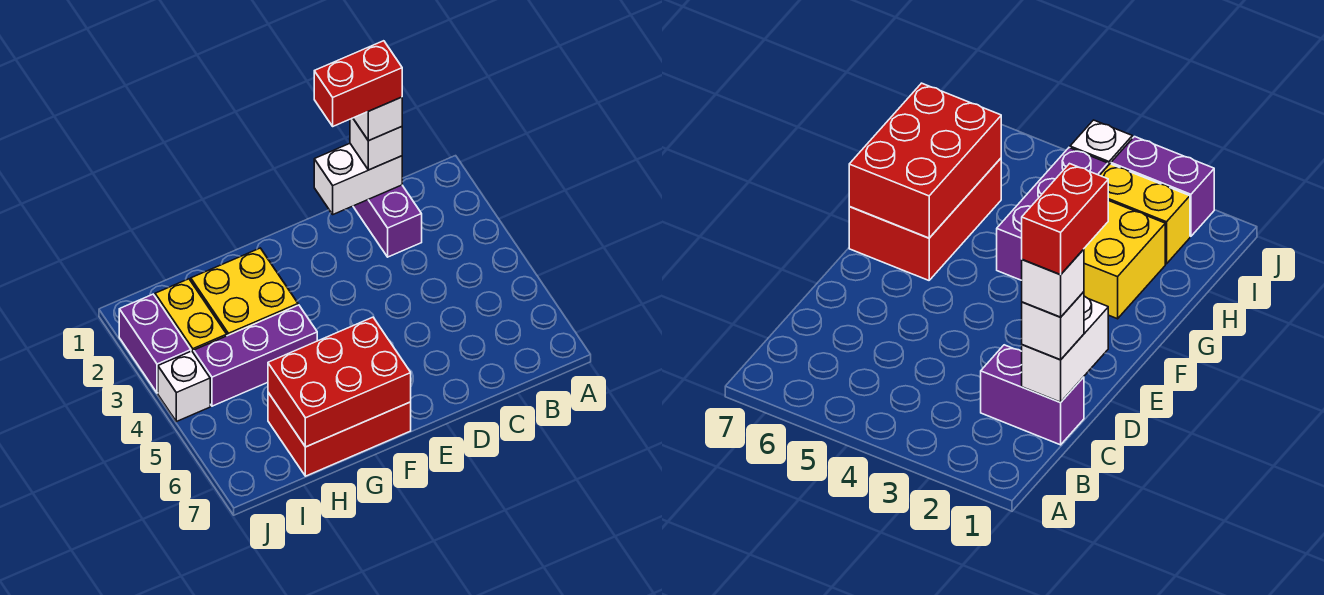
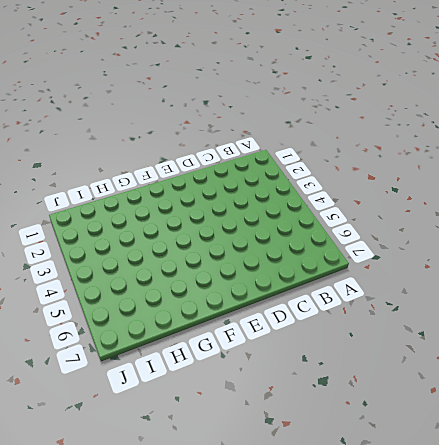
none -> purple 1x2 brick [353,185,422,257]
none -> red 2x3 brick [268,393,411,476]
none -> yellow 2x2 brick [191,248,298,336]

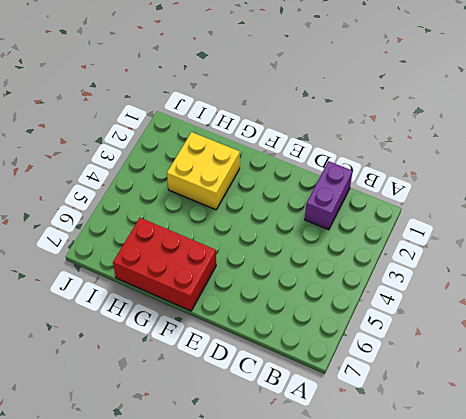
none -> purple 1x3 brick [194,305,317,406]
none -> yellow 1x2 brick [155,279,227,353]
none -> purple 1x2 brick [119,294,191,393]

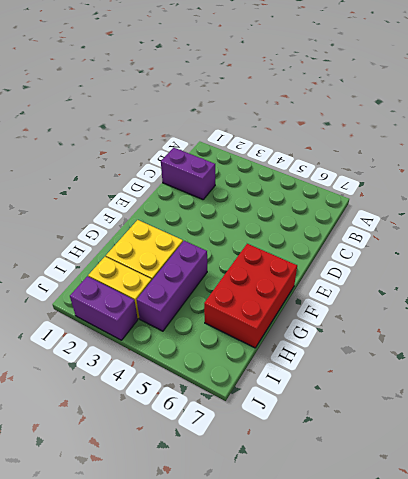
none -> white 1x1 brick [158,351,210,422]
none -> white 1x2 brick [314,144,402,214]
none -> red 2x3 brick [268,317,411,447]

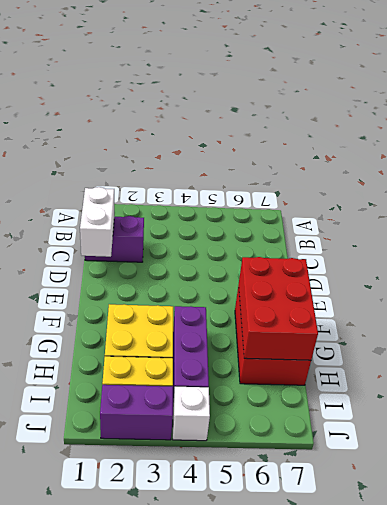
none -> white 1x1 brick [350,118,402,170]
none -> white 1x1 brick [353,97,402,141]
none -> red 1x2 brick [314,41,402,126]

